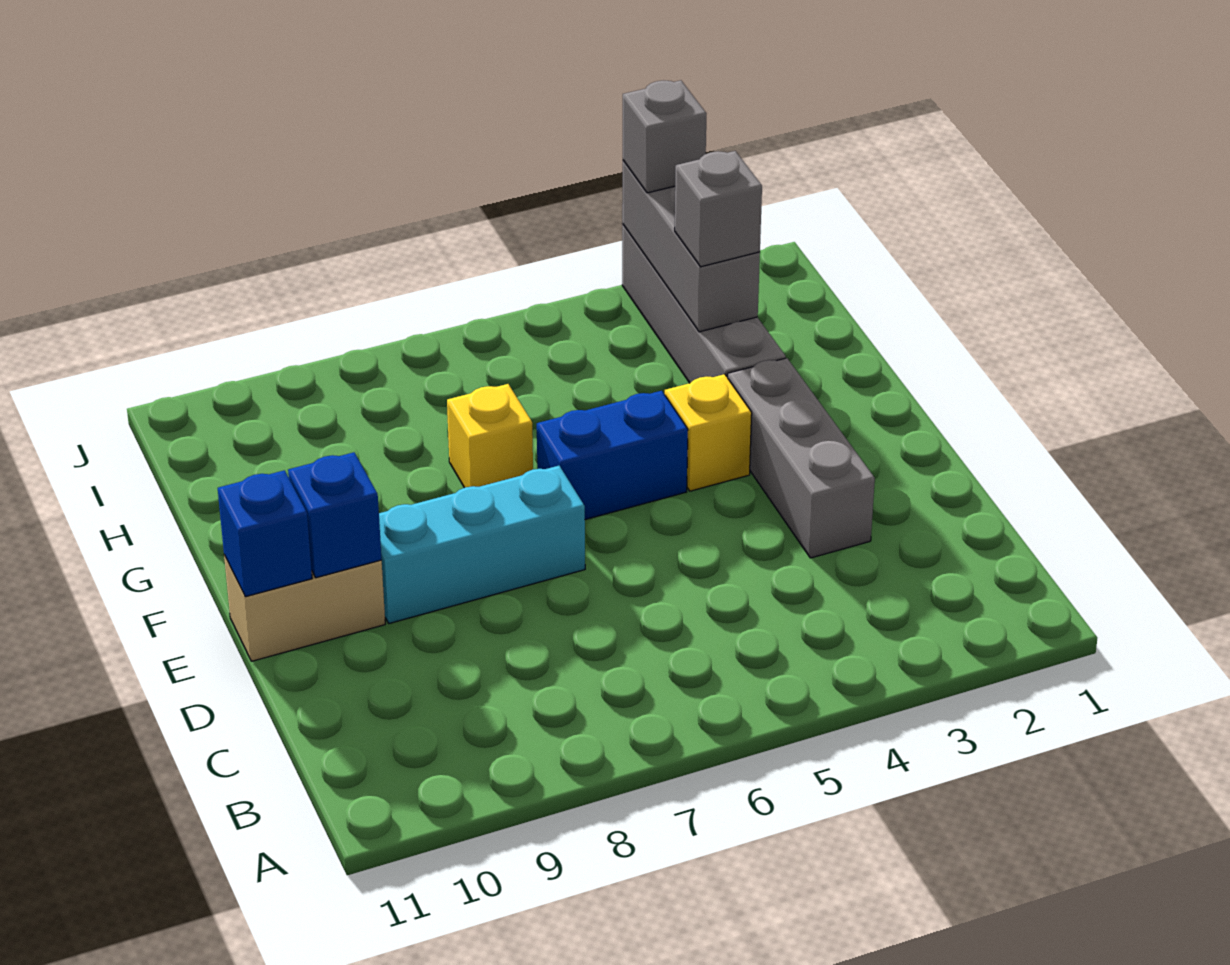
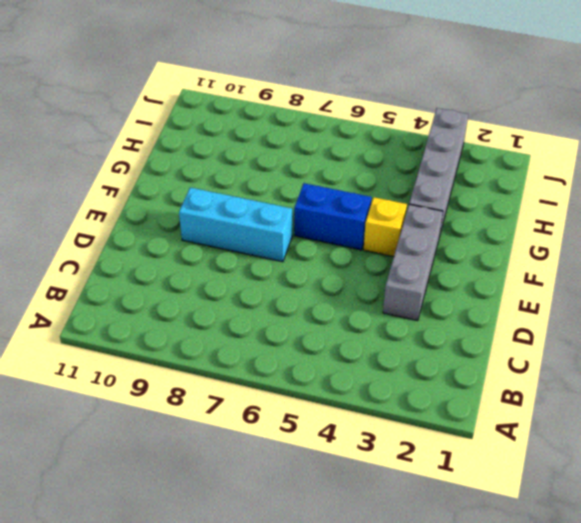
none -> tan 1x2 brick [224,555,385,661]
none -> yellow 1x1 brick [447,384,533,488]
none -> blue 1x1 brick [288,452,382,578]

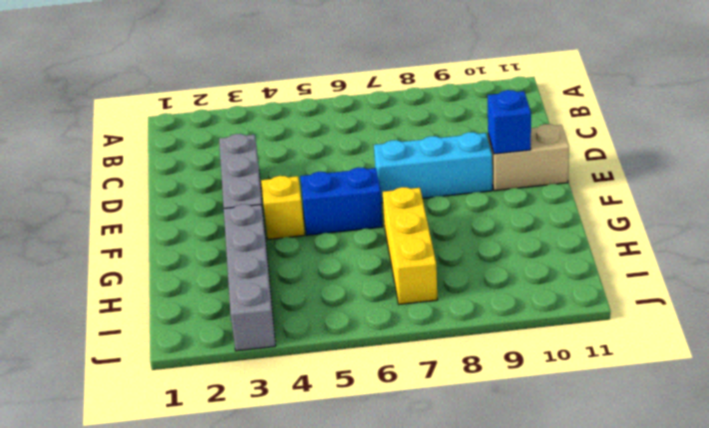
yellow 1x3 brick [383,187,438,304] -> yellow 1x1 brick [447,384,533,488]
none -> blue 1x1 brick [218,470,312,597]
none -> grey 1x3 brick [622,161,760,332]
none -> grey 1x1 brick [675,151,762,267]

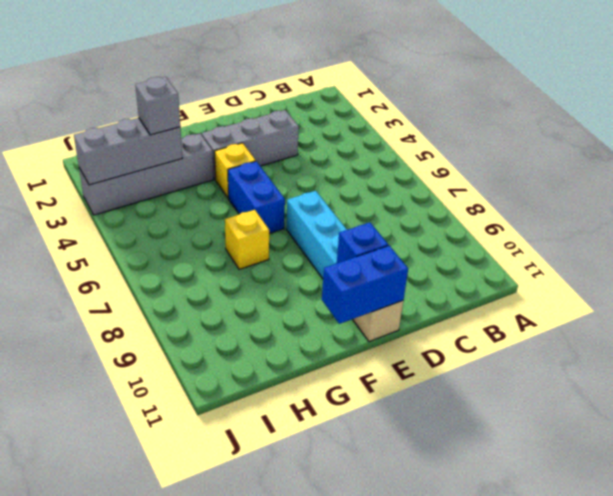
blue 1x2 brick [322,246,408,324] -> blue 1x1 brick [218,470,312,597]
none -> grey 1x1 brick [623,80,707,193]

